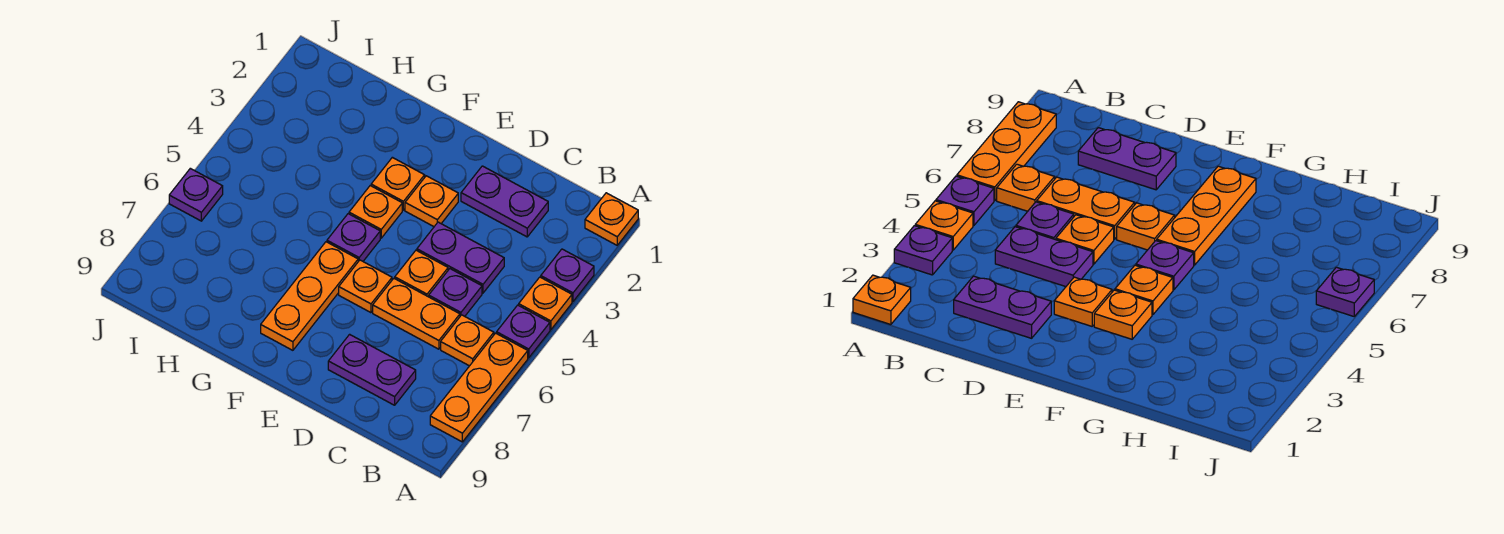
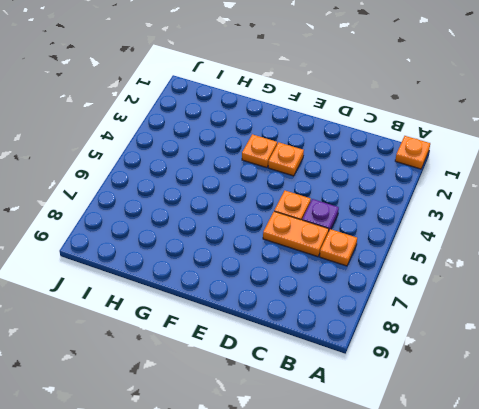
none -> purple 1x1 plate [541,249,594,302]
none -> orange 1x1 plate [519,277,572,330]
none -> purple 1x1 plate [497,305,550,358]

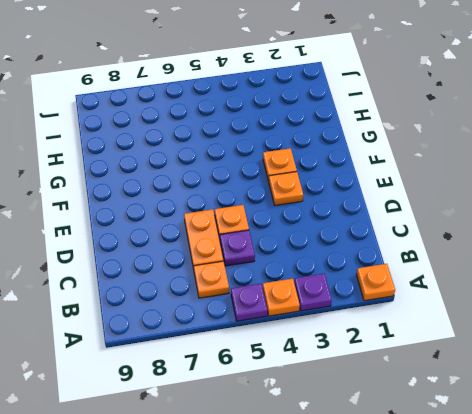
none -> orange 1x3 plate [430,333,528,442]
none -> purple 1x2 plate [461,166,548,237]
none -> purple 1x2 plate [417,222,504,293]

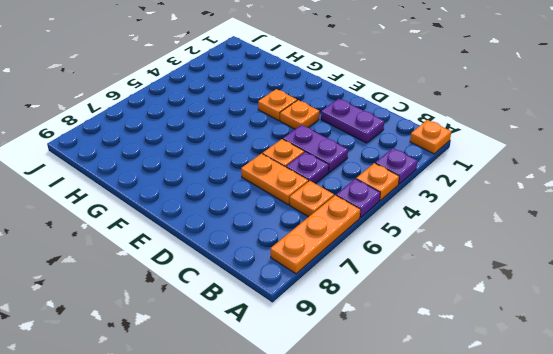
none -> purple 1x2 plate [328,334,416,405]
none -> orange 1x1 plate [339,260,392,313]
none -> orange 1x1 plate [349,186,402,238]

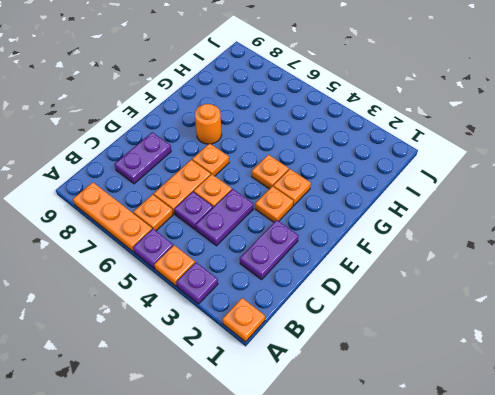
orange 1x1 round brick [195,104,222,144] -> orange 1x3 plate [261,242,358,350]
none -> purple 1x1 plate [327,214,380,261]
none -> purple 1x1 plate [169,168,223,221]

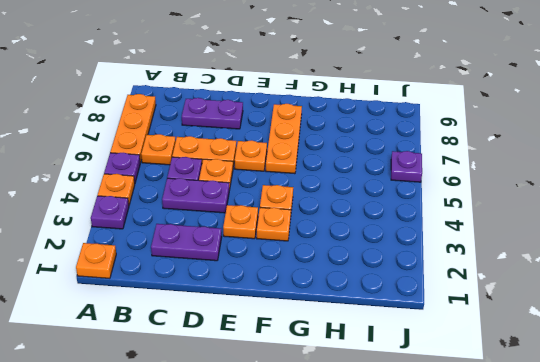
none -> purple 1x1 plate [327,214,380,261]

